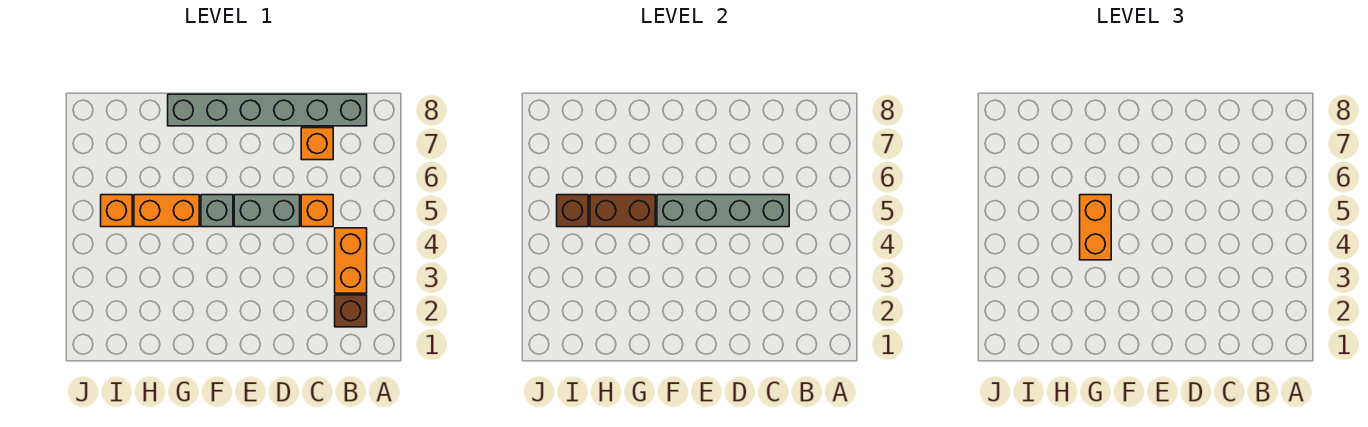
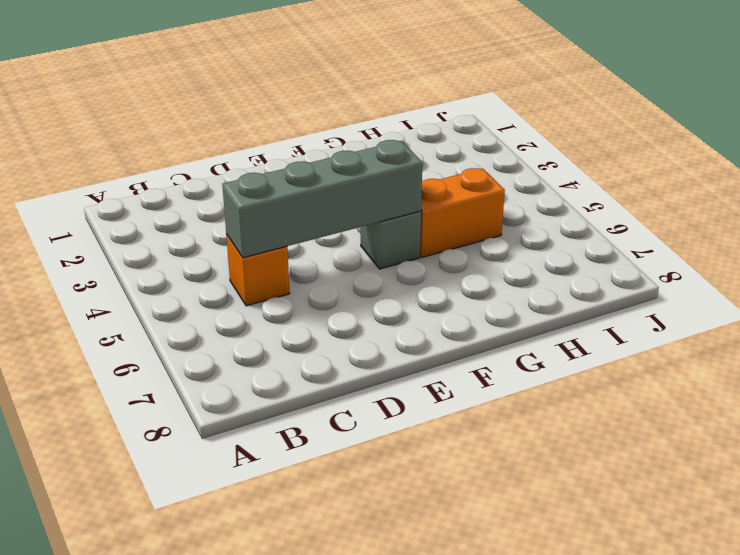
none -> brown 1x1 brick [335,295,367,327]
none -> orange 1x2 brick [335,228,367,293]
none -> grey 1x6 brick [168,94,367,126]

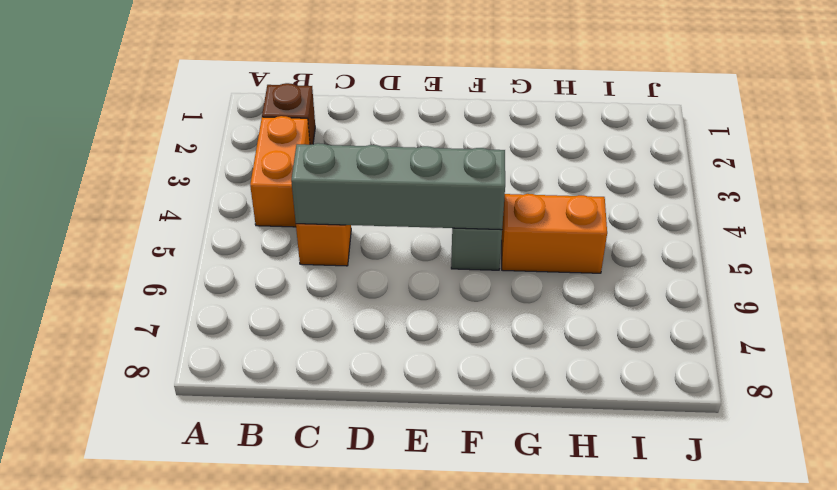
none -> grey 1x6 brick [168,94,367,126]
none -> orange 1x1 brick [301,128,333,160]
none -> grey 1x2 brick [234,195,300,227]

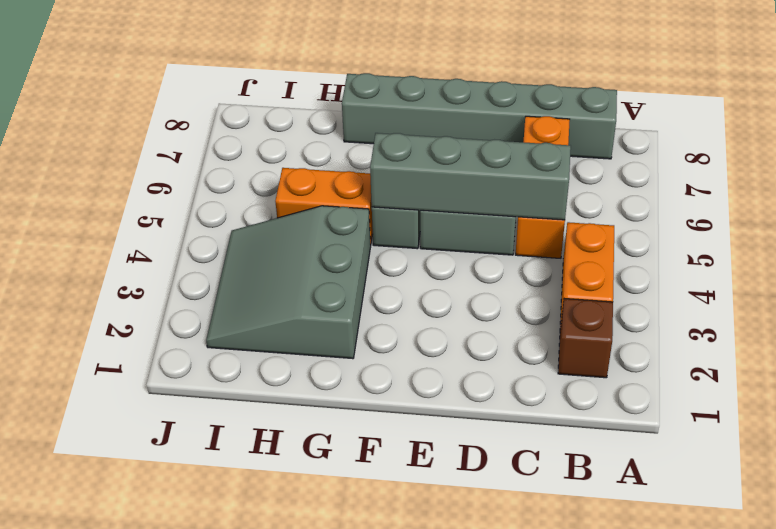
grey 3x3 slope [206,206,371,359] -> none
none -> orange 1x1 brick [101,195,132,227]
none -> brown 1x2 brick [590,195,655,227]
none -> brown 1x1 brick [557,195,588,227]

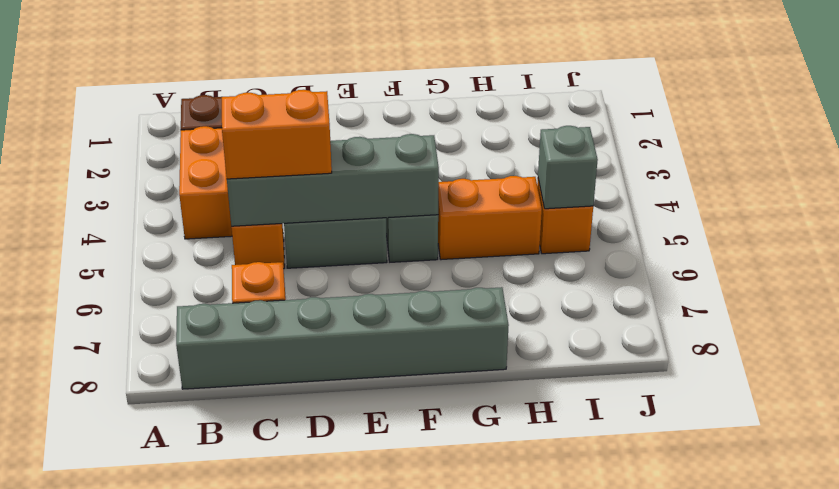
orange 1x2 brick [222,90,332,179] -> orange 1x2 brick turned to [1080,195,1111,260]
grey 1x1 brick [538,126,598,209] -> brown 1x1 brick [557,195,588,227]
none -> brown 1x2 brick [590,195,655,227]

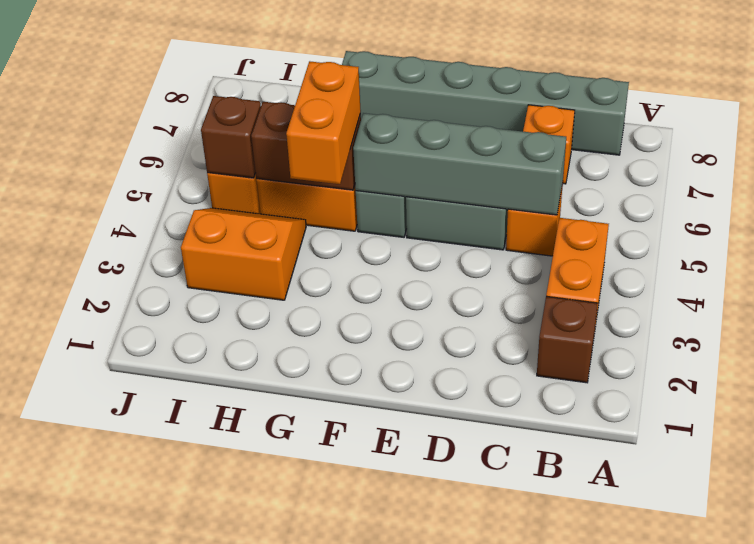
orange 2x2 slope [181,208,306,300] -> none

